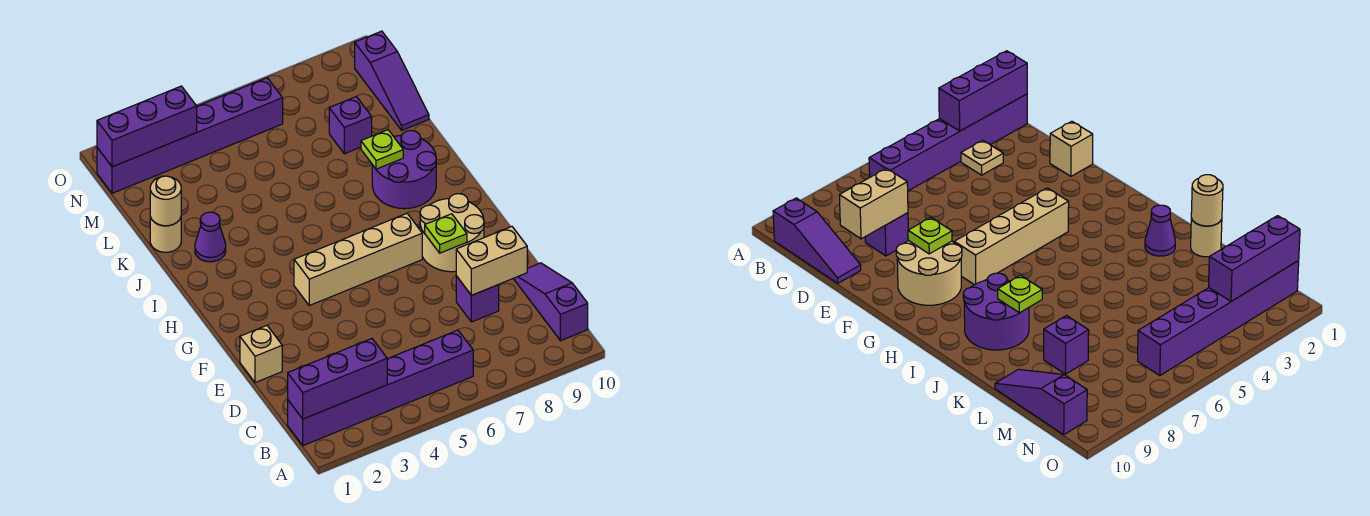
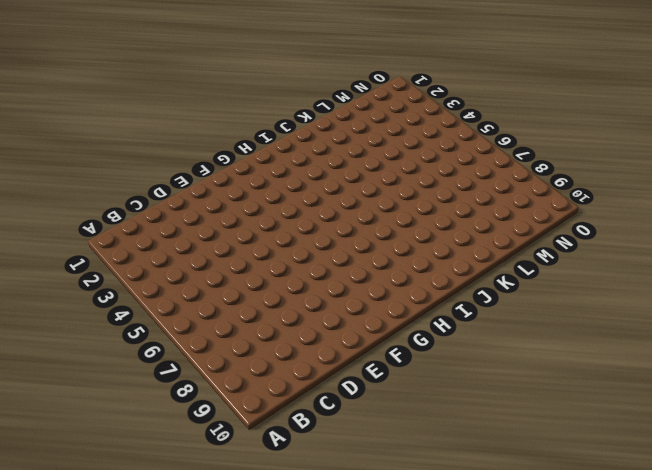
none -> purple 1x6 brick [288,330,473,446]
none -> purple 1x3 slope [514,263,588,341]
none -> tan 1x1 plate [961,140,1003,175]

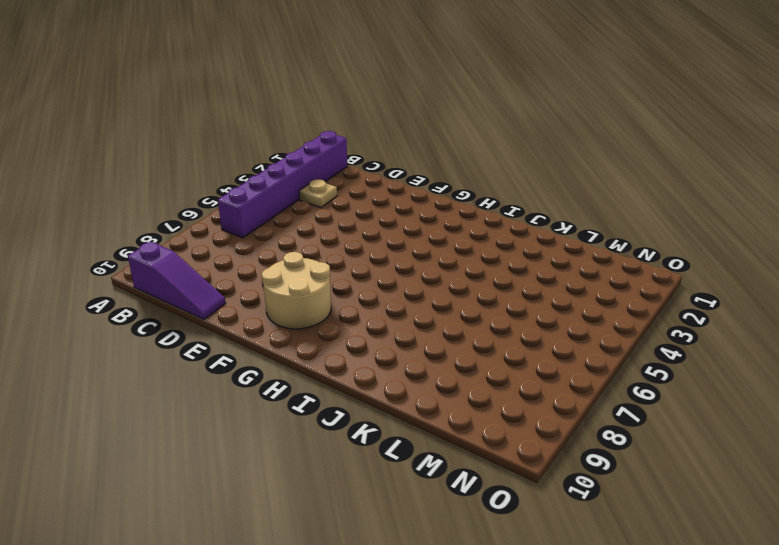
none -> purple 1x1 brick [456,276,499,322]
none -> tan 1x1 brick [240,326,282,383]
none -> tan 1x4 brick [294,214,422,305]

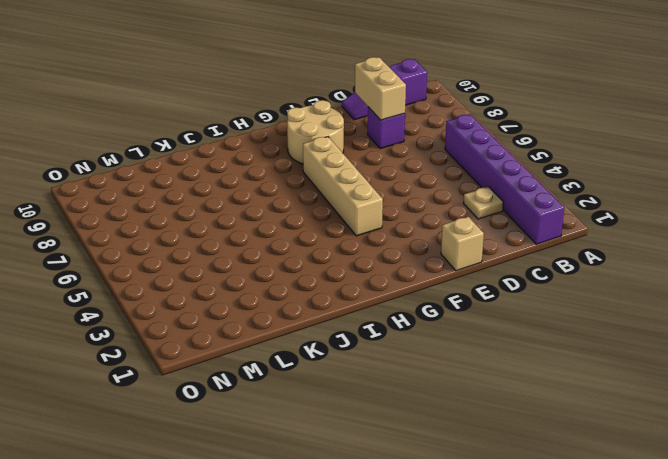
none -> purple 2x2 round brick [372,131,436,209]
none -> purple 1x1 cone [195,212,226,262]
none -> tan 1x1 round brick [150,217,181,252]

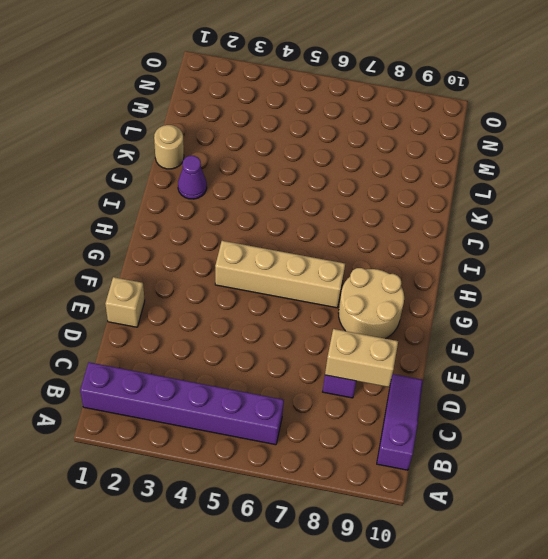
none -> tan 1x1 plate [961,140,1003,175]
none -> purple 2x2 round brick [372,131,436,209]
none -> purple 1x1 brick [329,96,372,154]

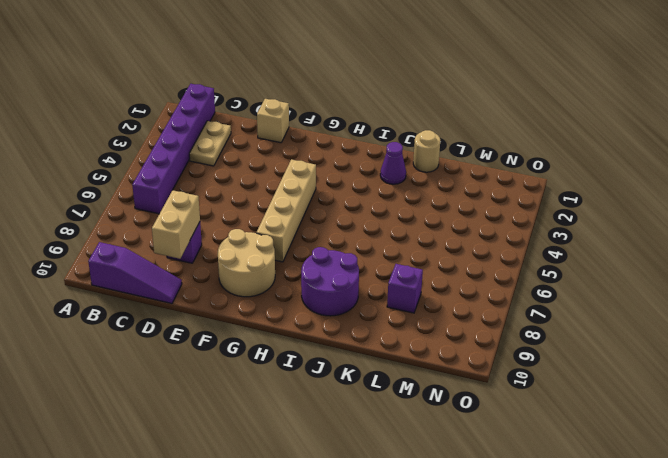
tan 1x2 plate [189,121,231,166] -> tan 1x1 plate [961,140,1003,175]
none -> purple 1x3 slope [355,31,429,130]
none -> purple 1x6 brick [97,78,283,193]
none -> purple 1x3 brick [288,339,387,419]

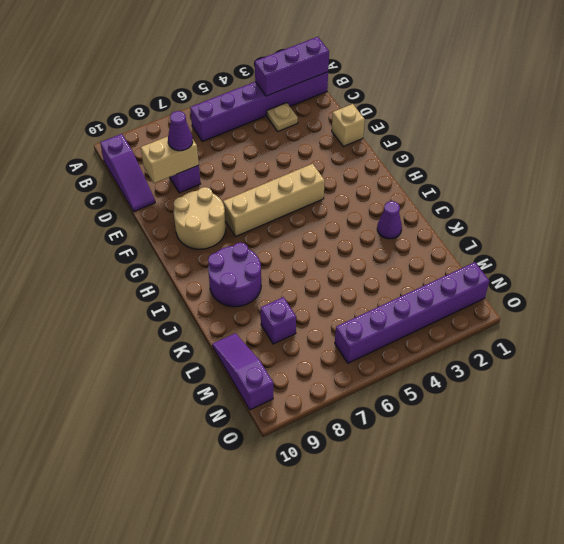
purple 1x1 cone [168,111,193,151] -> none
none -> tan 1x1 round brick [150,217,181,252]
none -> lime 1x1 plate [425,214,467,253]
none -> lime 1x1 plate [361,130,403,169]

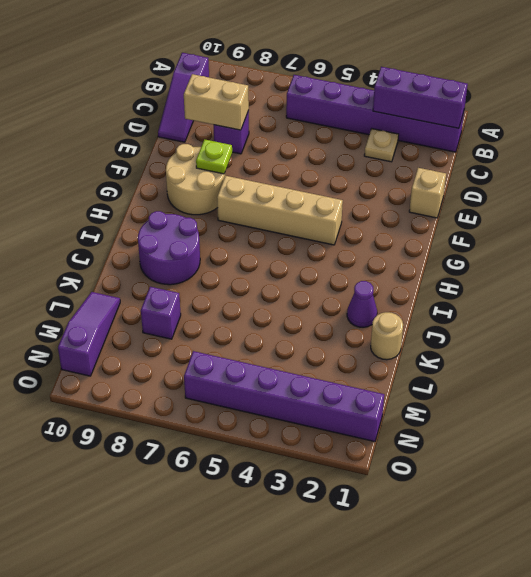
none -> lime 1x1 plate [361,130,403,169]
none -> tan 1x1 round brick [150,176,181,226]
none -> purple 1x3 brick [97,86,197,167]

